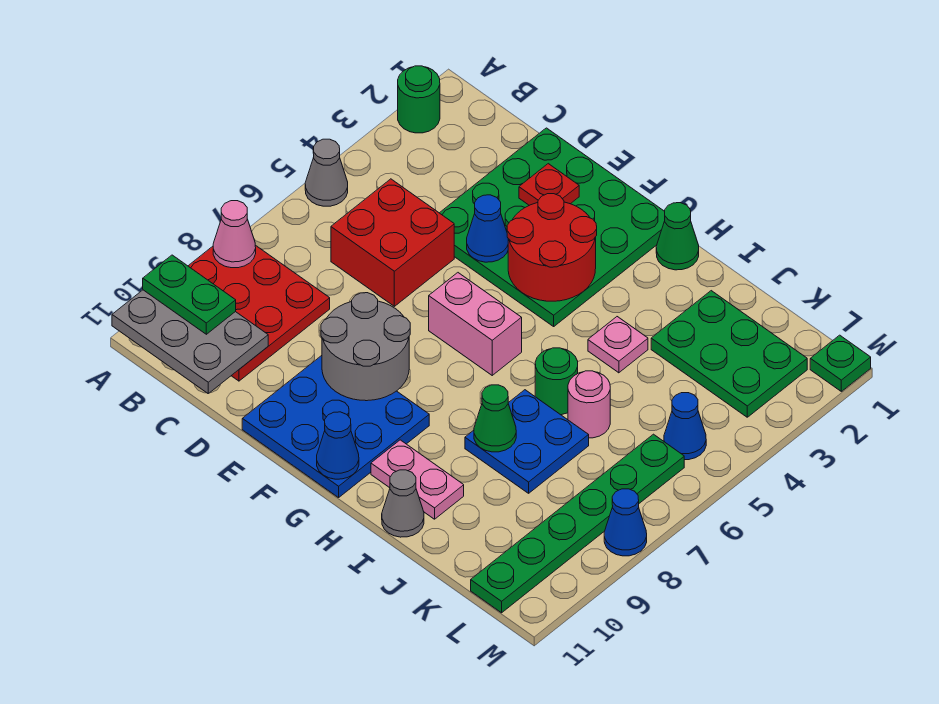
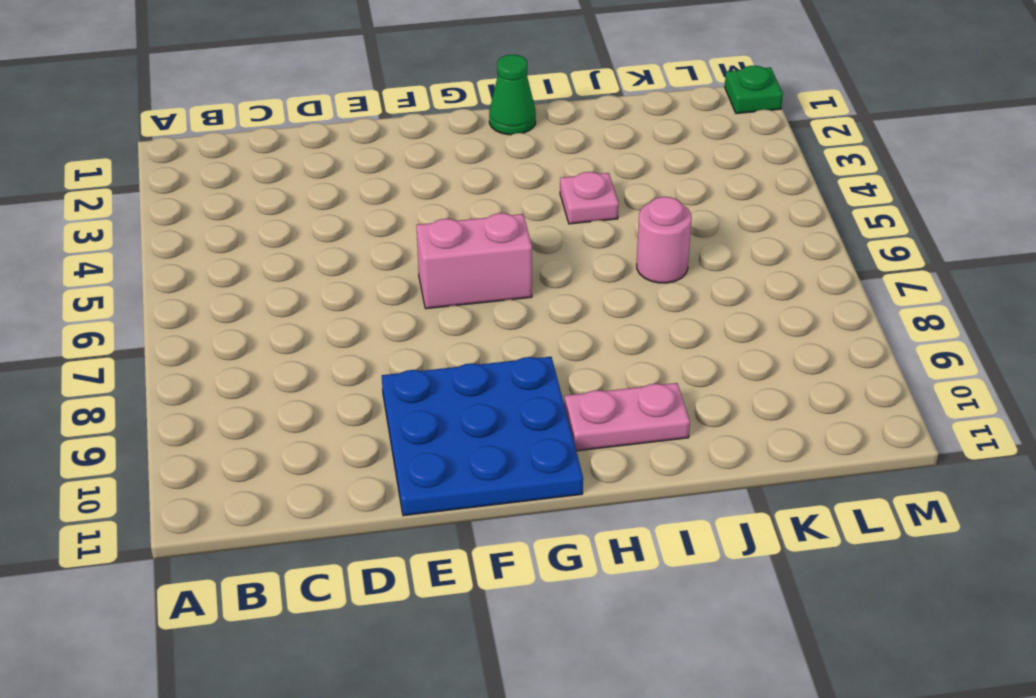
none -> green 1x1 round brick [398,66,440,133]
none -> grey 1x1 cone [305,139,348,206]
none -> red 3x3 plate [189,245,330,381]

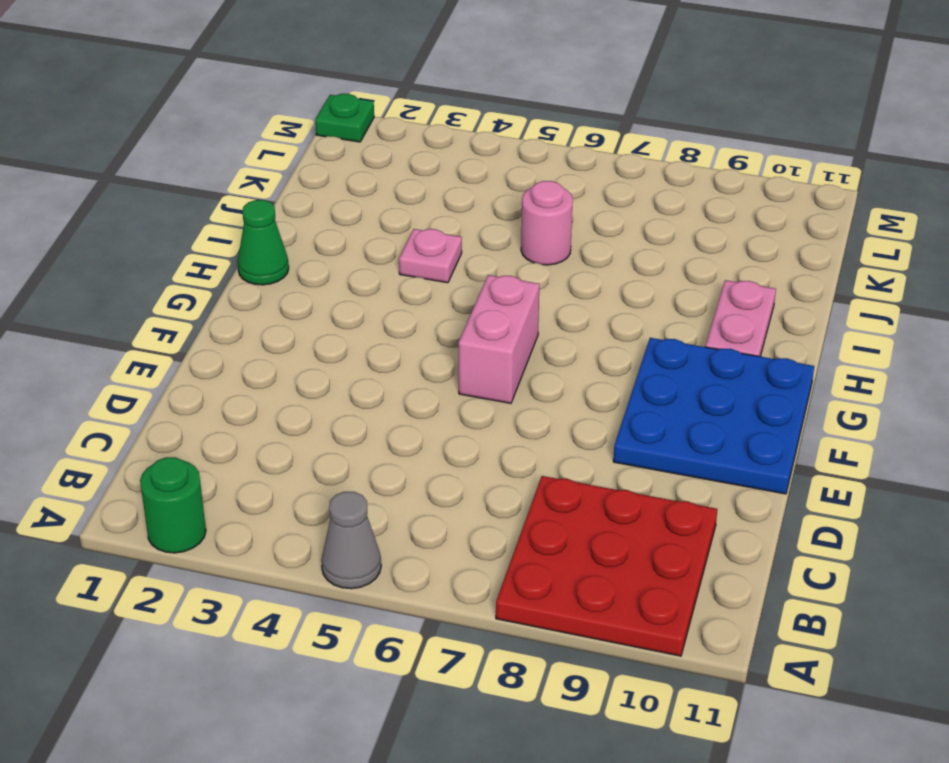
none -> red 2x2 brick [331,179,454,306]
none -> green 4x4 plate [440,128,665,326]
none -> green 1x1 round brick [535,348,578,415]

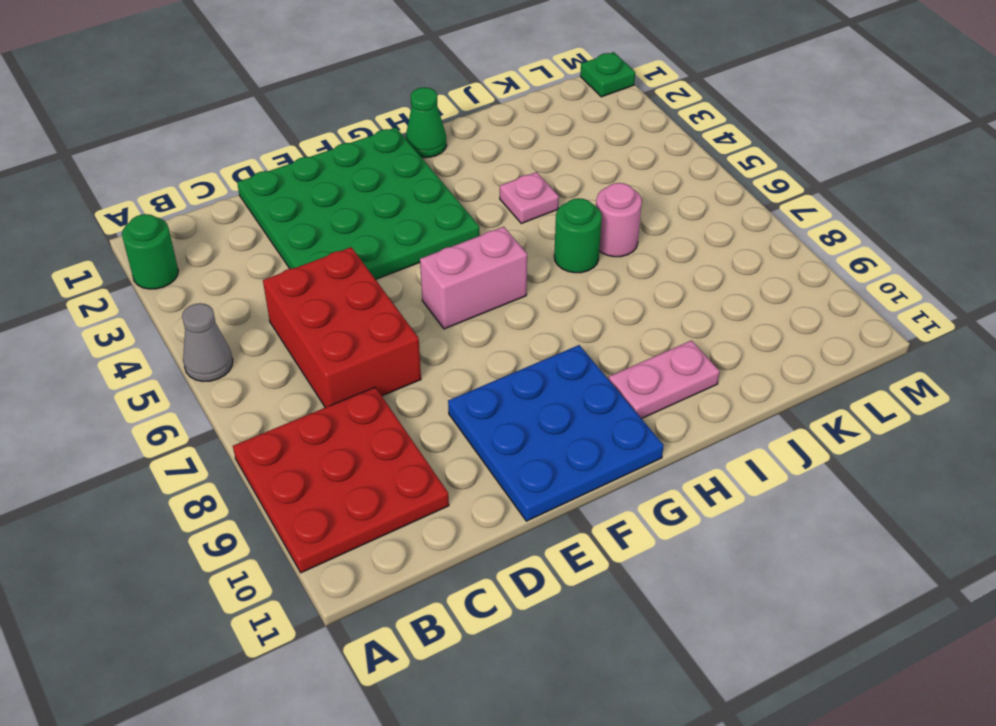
red 2x3 brick [263,247,421,408] -> red 2x2 brick [331,179,454,306]
none -> blue 2x2 plate [465,390,589,493]
none -> grey 1x1 cone [382,470,424,537]
none -> green 2x3 plate [651,291,807,417]

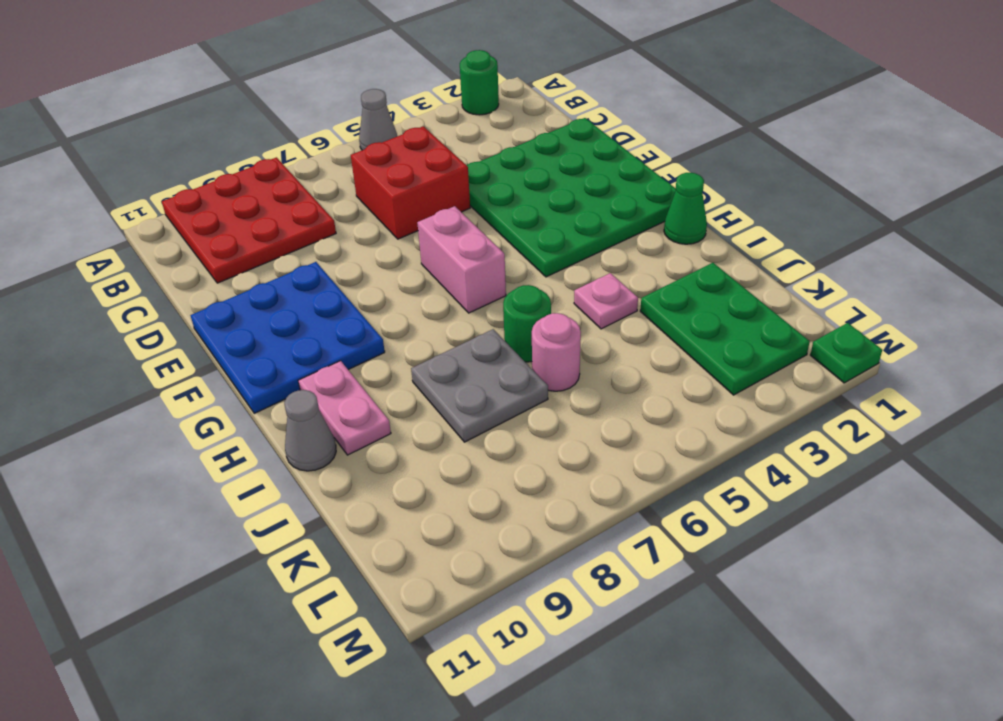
grey 2x2 plate [411,329,548,442] -> blue 2x2 plate [465,390,589,493]
none -> blue 1x1 cone [664,393,706,460]
none -> green 1x6 plate [471,434,684,613]
none -> blue 1x1 cone [604,489,647,556]

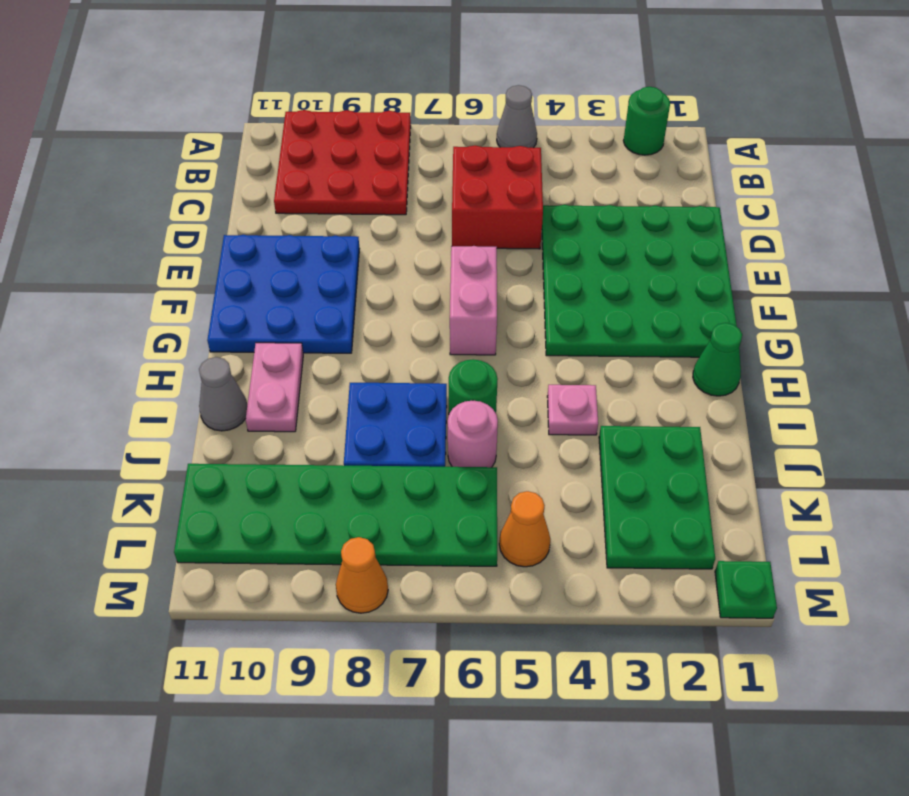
green 2x6 plate [174,464,497,566] -> green 1x6 plate [471,434,684,613]
orange 1x1 cone [499,491,550,567] -> blue 1x1 cone [664,393,706,460]
orange 1x1 cone [336,537,388,613] -> blue 1x1 cone [604,489,647,556]
none -> pink 1x1 cone [213,201,256,268]
none -> grey 2x3 plate [112,290,268,393]
none -> red 1x1 plate [519,164,579,205]

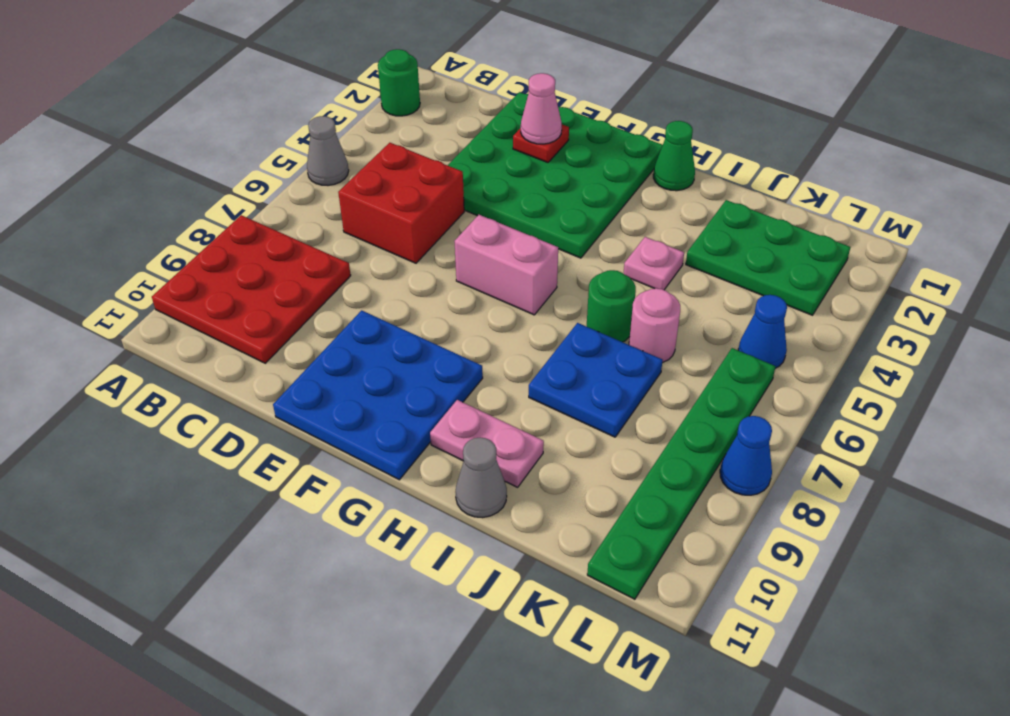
pink 1x1 cone [521,73,562,144] -> pink 1x1 cone moved to [213,201,256,268]
none -> green 1x1 plate [810,335,871,391]
none -> grey 2x3 plate [112,290,268,393]
none -> blue 1x1 cone [467,195,508,262]

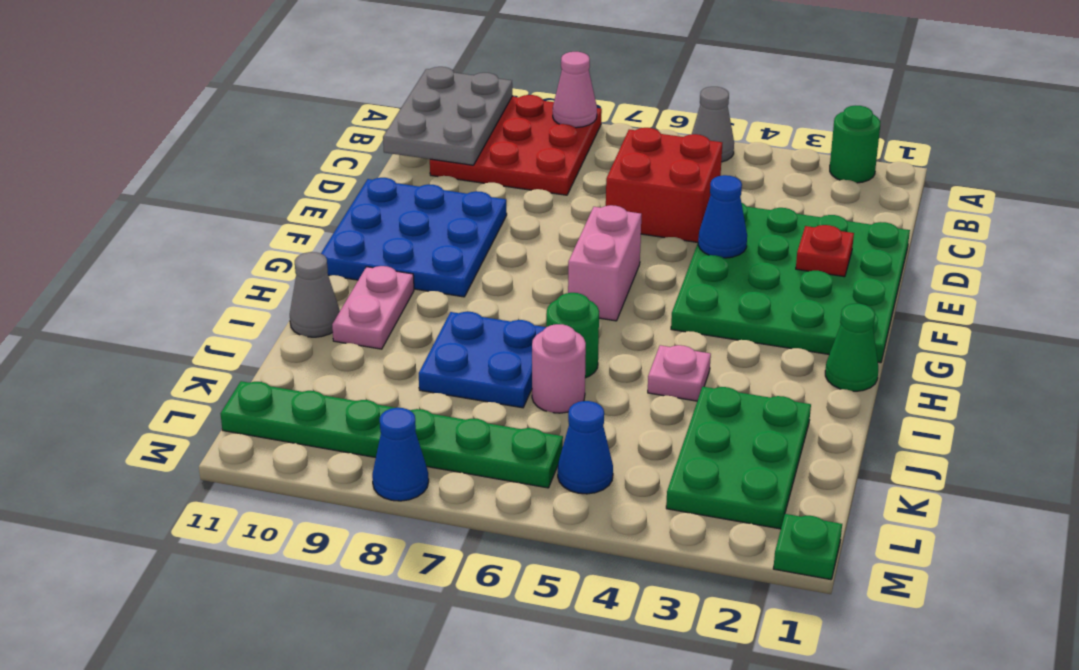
none -> grey 2x2 round brick [321,293,410,401]
none -> red 2x2 round brick [507,194,597,301]
none -> blue 1x1 cone [317,412,359,479]

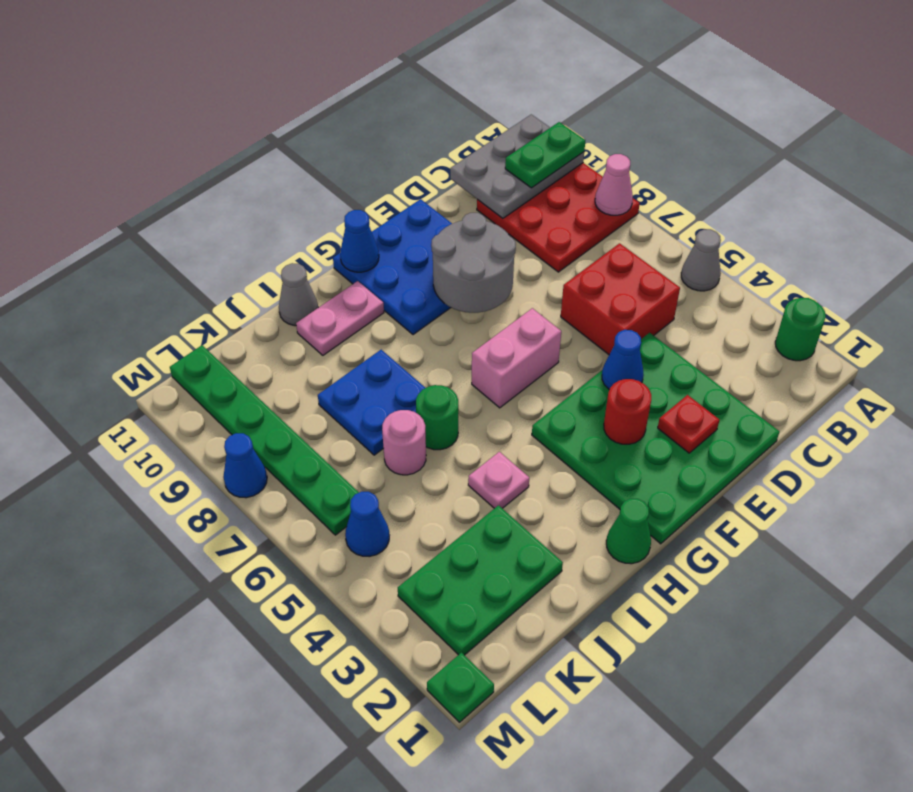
red 1x1 round brick [604,379,651,444] -> red 2x2 round brick [507,194,597,301]
none -> green 1x1 cone [474,385,516,452]

